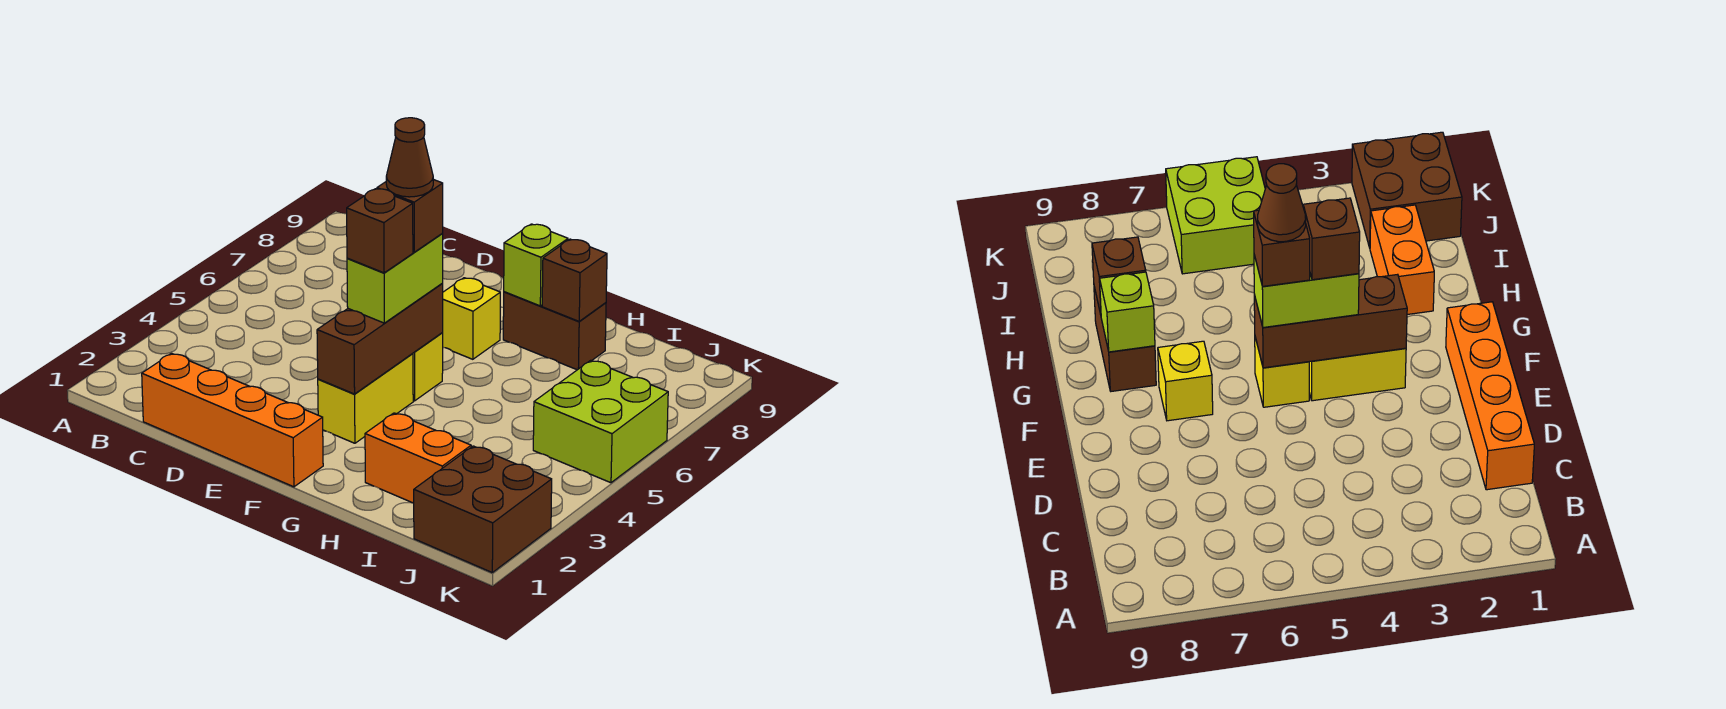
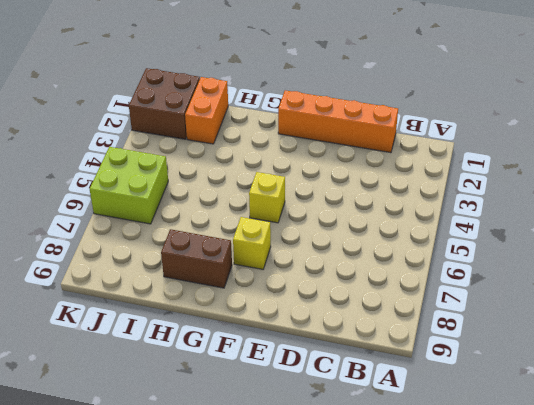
orange 1x2 brick [185,77,228,144] -> orange 1x2 brick turned to [365,413,471,503]
none -> yellow 1x2 brick [318,353,413,443]
none -> brown 1x3 brick [317,284,443,394]
none -> lime 1x1 brick [504,224,568,306]

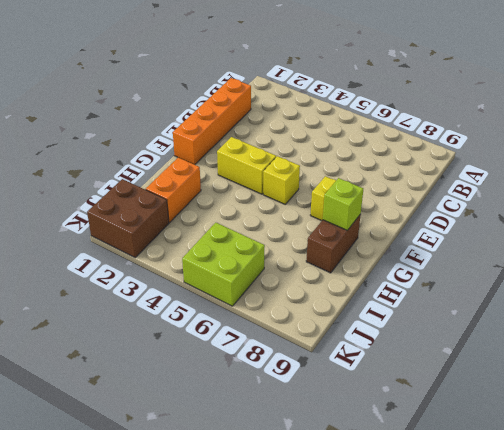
none -> brown 1x3 brick [317,284,443,394]
none -> brown 1x1 brick [542,239,607,321]
none -> lime 1x2 brick [347,233,443,323]

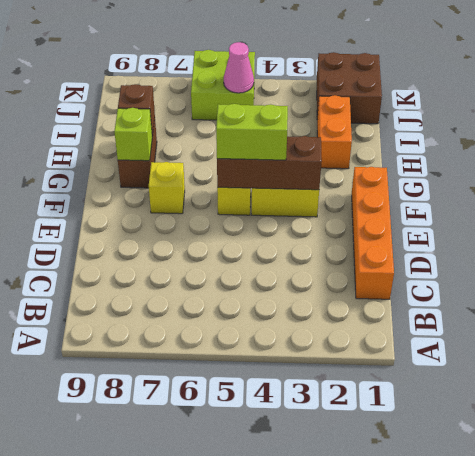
pink 1x1 cone [224,42,254,93] -> none
none -> brown 1x1 brick [347,189,413,273]
none -> brown 1x1 brick [377,179,443,252]
none -> brown 1x1 cone [386,118,433,197]

